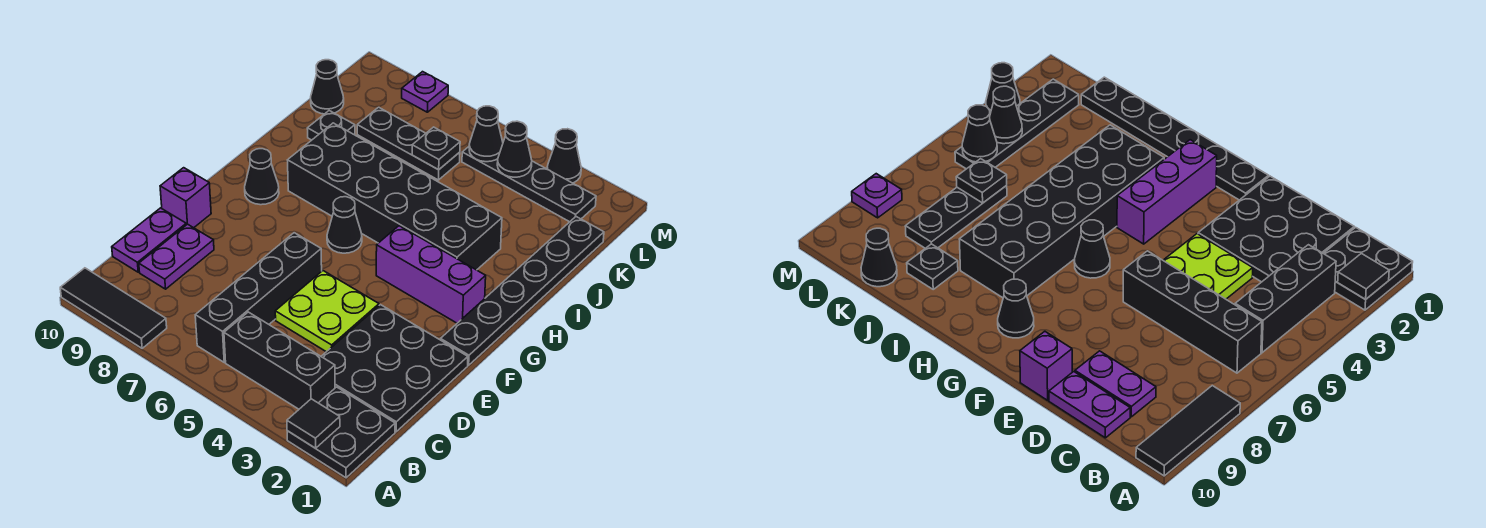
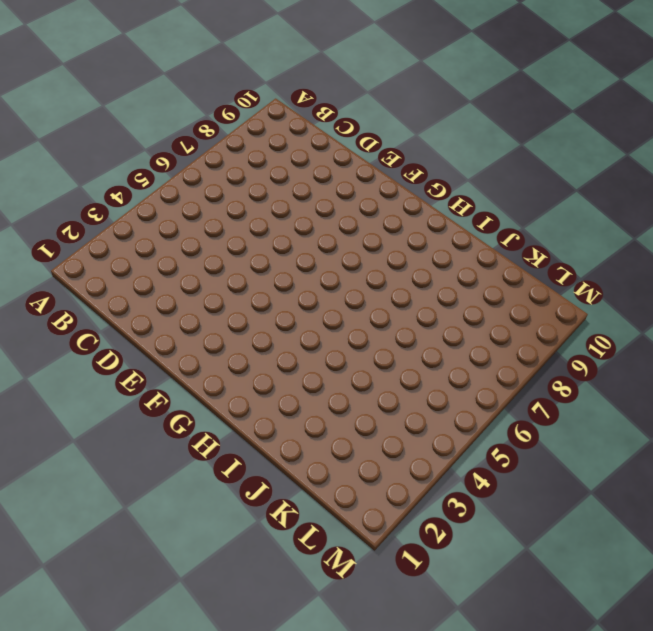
none -> black 2x2 plate [287,387,395,478]
none -> black 1x3 tile [60,268,167,348]
none -> black 1x3 brick [224,312,335,409]

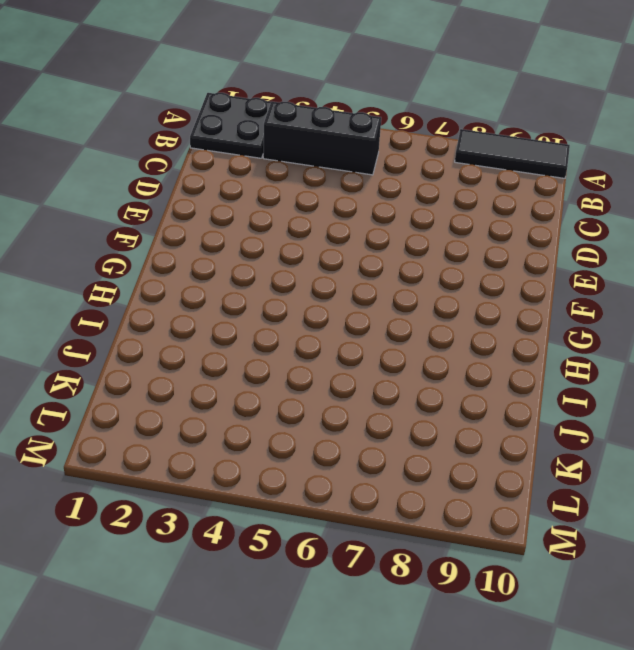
none -> black 1x4 brick [195,233,322,362]
none -> black 3x3 plate [321,305,468,432]
none -> purple 1x2 plate [139,224,214,289]

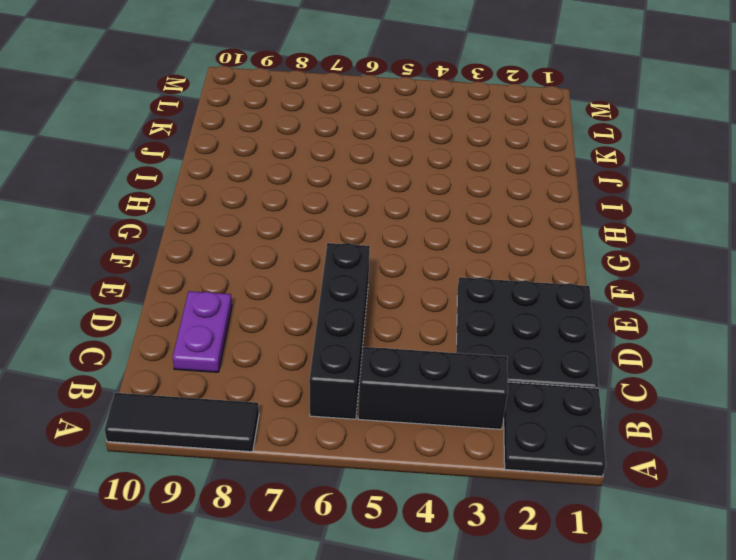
none -> purple 1x2 plate [112,208,186,272]
none -> lime 2x2 plate [275,271,379,352]
none -> purple 1x1 brick [160,168,211,228]

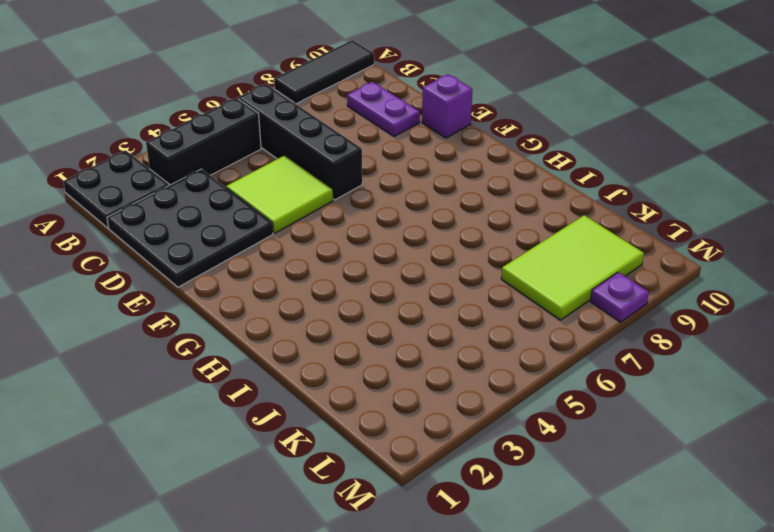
lime 2x2 tile [226,155,333,233] -> lime 2x2 plate [275,271,379,352]
lime 2x3 tile [501,215,644,320] -> black 1x3 plate [357,107,460,180]
none -> purple 1x2 plate [112,208,186,272]
none -> black 1x6 plate [440,217,604,365]
none -> purple 1x3 brick [376,226,486,323]

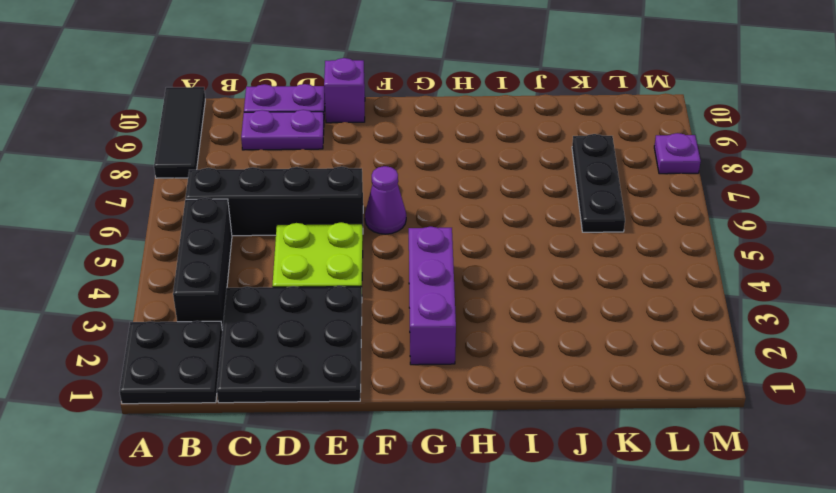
purple 1x1 cone [365,166,406,234] -> none
none -> black 1x6 plate [440,217,604,365]
none -> black 1x1 cone [327,197,362,253]
none -> black 1x1 cone [245,149,279,205]

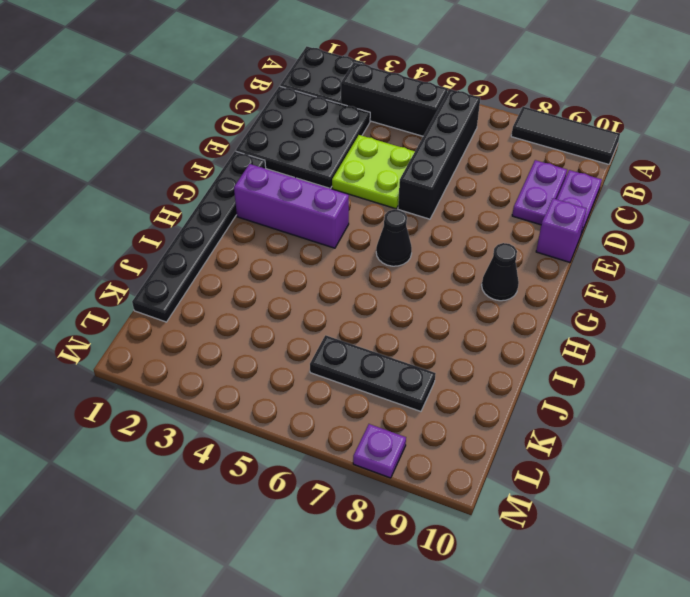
none -> black 2x6 brick [288,123,502,270]
none -> black 1x1 plate [307,111,355,140]
none -> black 1x1 cone [311,60,344,114]

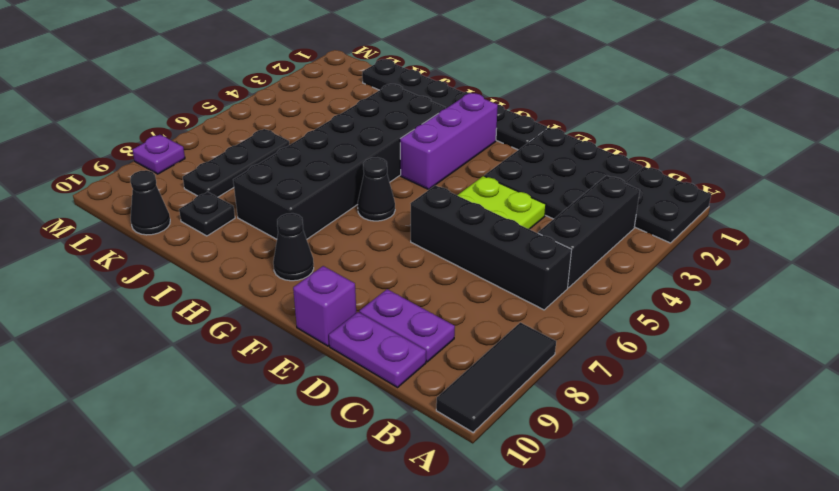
none -> black 1x4 plate [462,147,596,222]
none -> black 1x1 cone [547,129,581,183]
none -> black 1x1 tile [287,399,340,448]

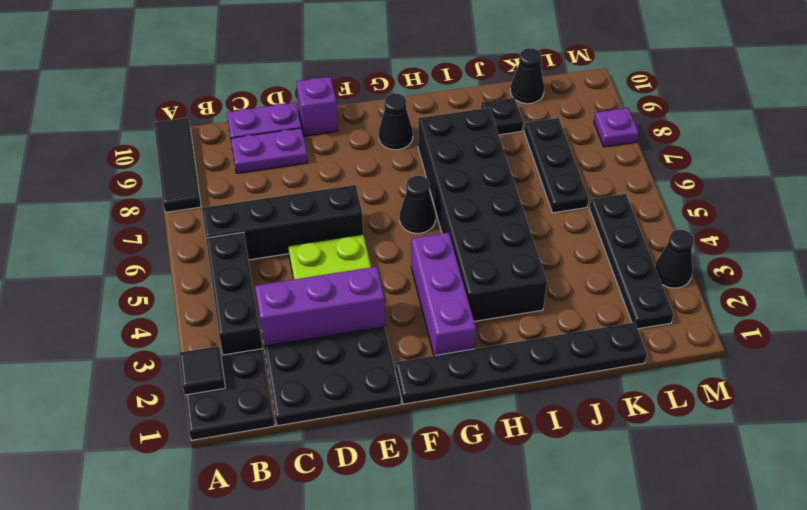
purple 1x3 brick [255,267,385,346] -> none
none -> black 1x1 plate [412,127,460,170]
none -> black 1x1 cone [497,121,532,177]
none -> black 1x1 cone [469,106,503,162]

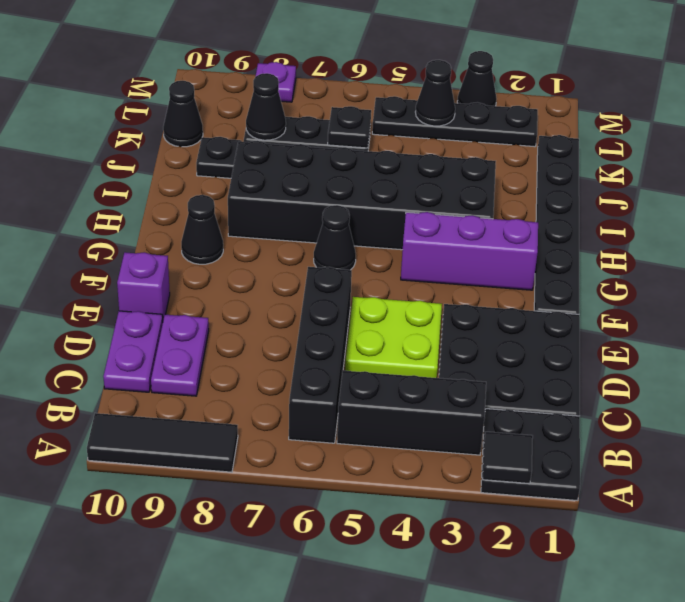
black 1x1 cone [246,73,286,140] -> black 1x1 cone moved to [469,106,503,162]

